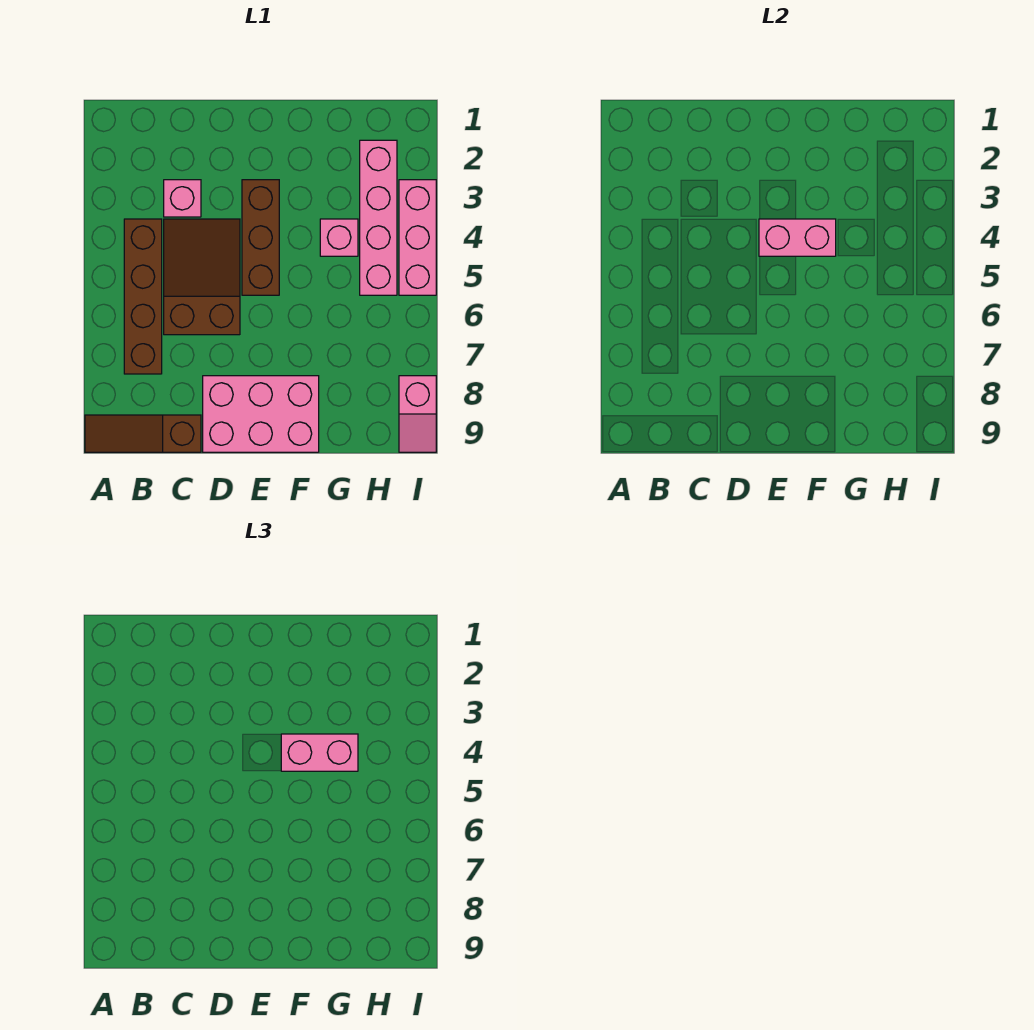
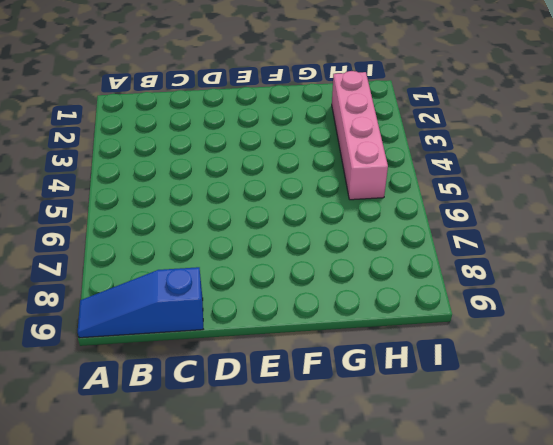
blue 1x3 slope [78,267,203,338] -> brown 1x3 slope [85,415,201,452]
none -> brown 1x4 brick [124,219,162,374]
none -> pink 1x1 brick [164,180,201,217]
none -> brown 2x3 slope [164,219,240,335]

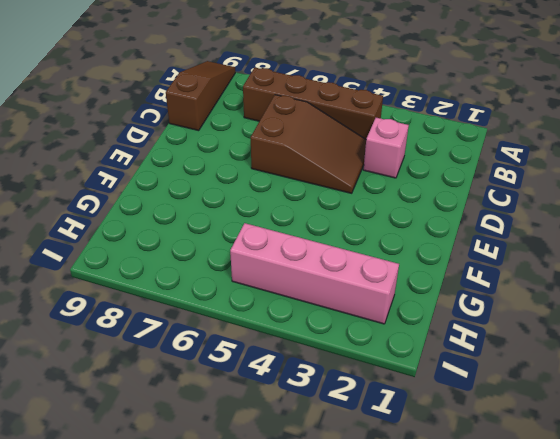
none -> pink 2x3 brick [203,376,319,452]
none -> brown 1x3 brick [242,180,279,295]
none -> pink 1x1 brick [320,219,358,256]

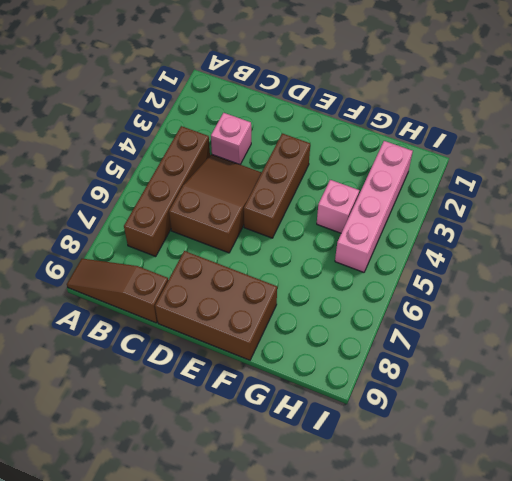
brown 2x3 brick [155,251,277,360] -> pink 2x3 brick [203,376,319,452]
none -> pink 1x3 brick [399,180,436,295]
none -> pink 1x2 slope [399,376,436,452]
none -> pink 1x2 brick [759,219,836,256]

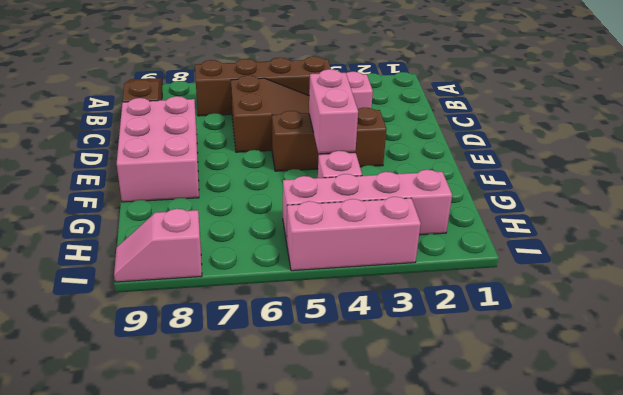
none -> pink 1x2 brick [281,734,358,771]

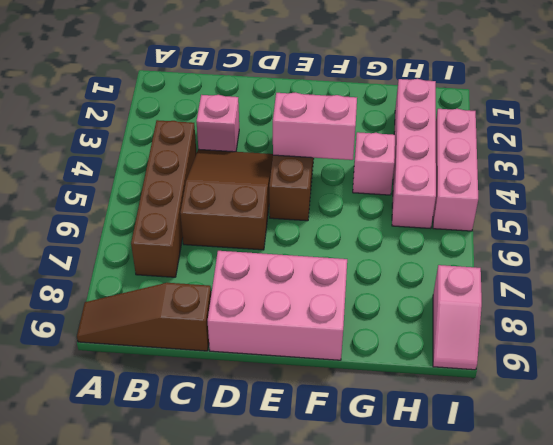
none -> pink 1x2 brick [281,734,358,771]

